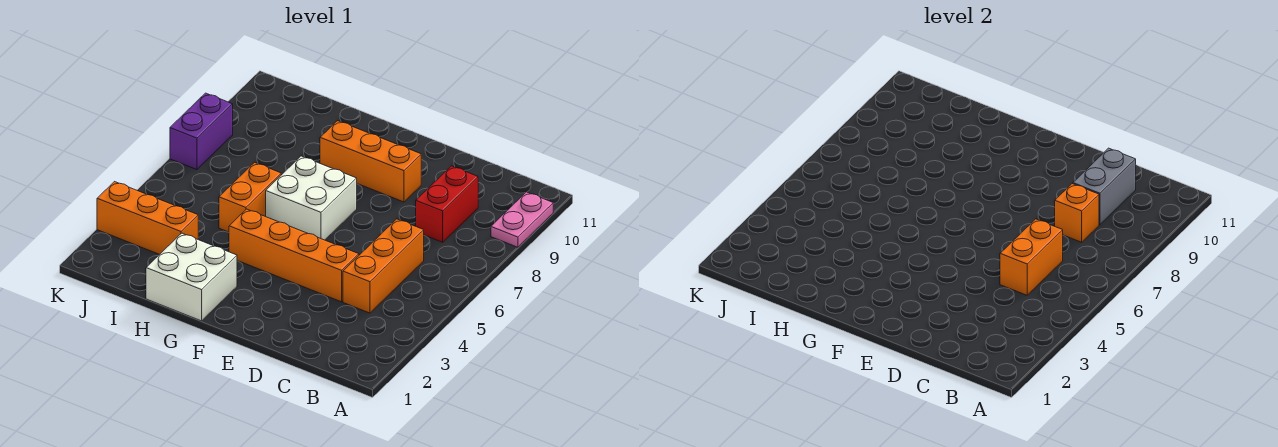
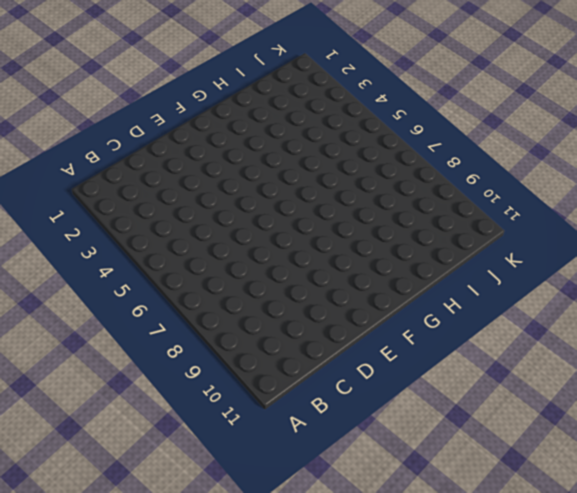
none -> pink 1x2 plate [491,192,553,247]
none -> orange 1x3 brick [343,219,424,313]
none -> red 1x2 brick [416,166,478,242]

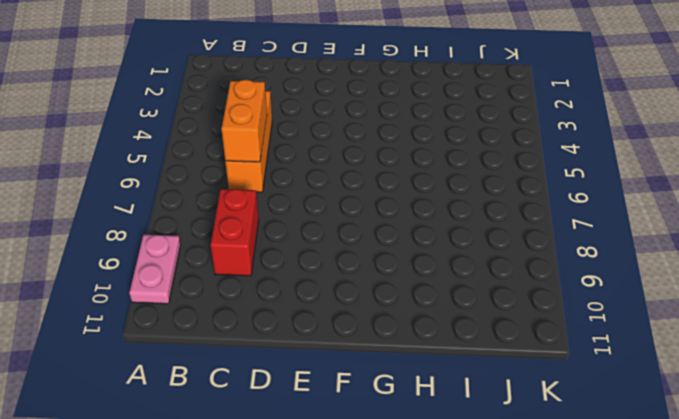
none -> orange 1x4 brick [229,209,359,302]
none -> orange 1x3 brick [320,121,421,202]
none -> white 2x2 brick [266,156,357,240]

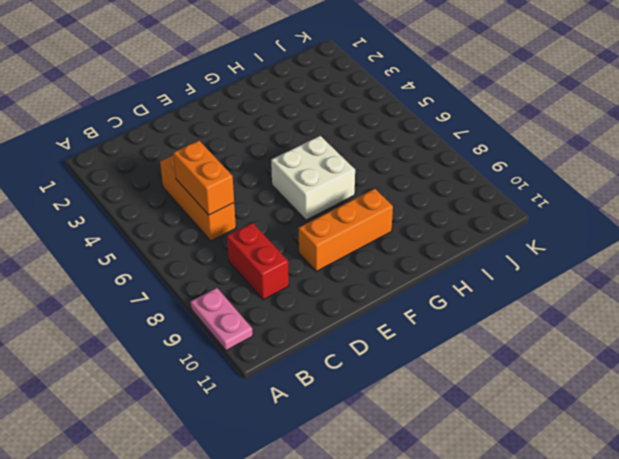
none -> orange 1x4 brick [229,209,359,302]
none -> white 2x2 brick [146,233,237,321]
none -> orange 1x2 brick [219,163,281,232]

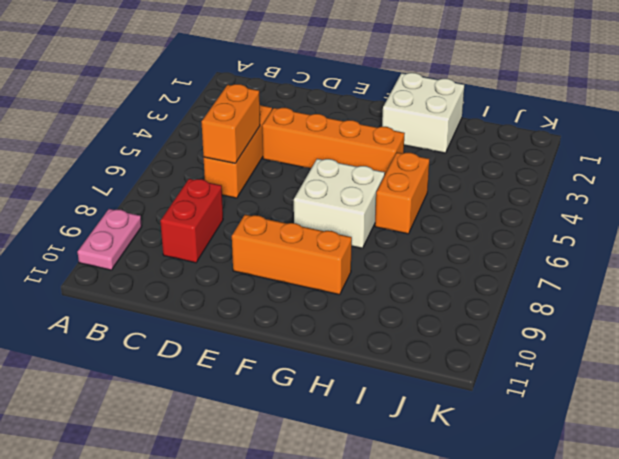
none -> orange 1x3 brick [97,182,198,255]
none -> purple 1x2 brick [170,93,233,170]
none -> orange 1x1 brick [1055,184,1099,242]

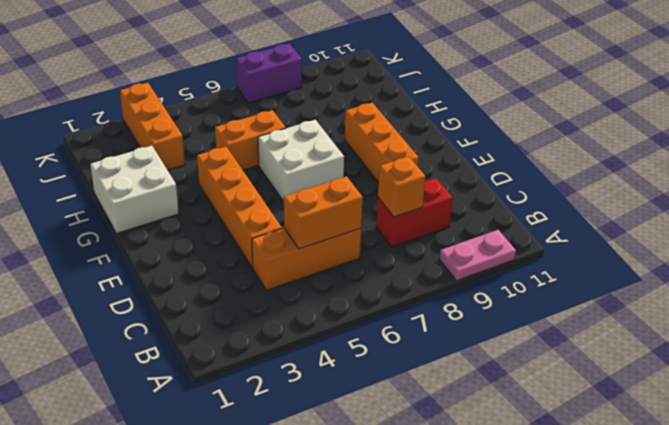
none -> grey 1x2 brick [1073,148,1136,225]

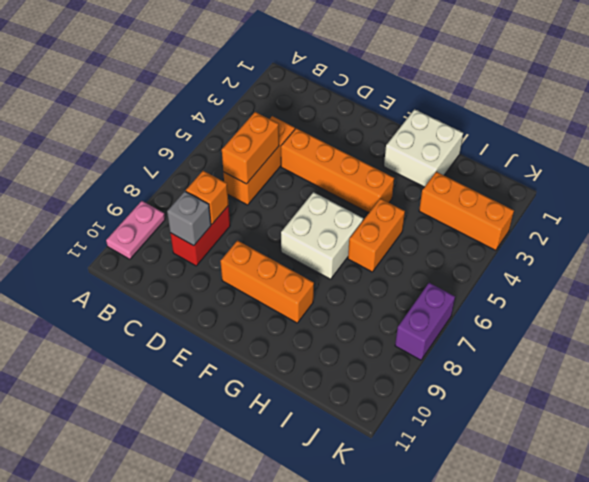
grey 1x1 brick [167,191,211,246] -> grey 1x2 brick [1073,148,1136,225]

